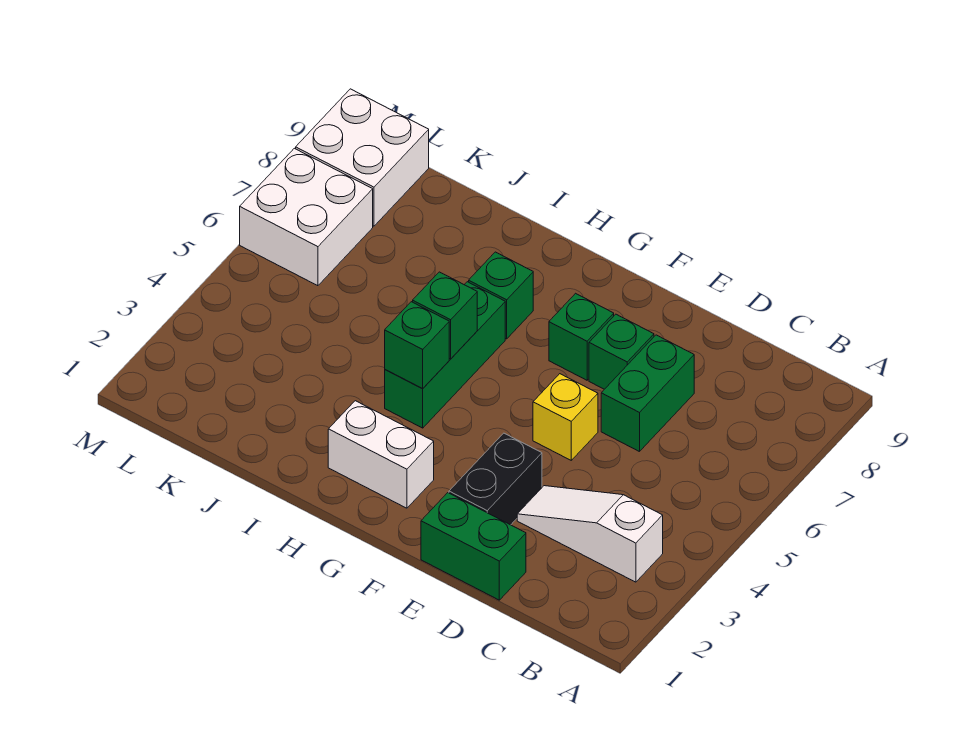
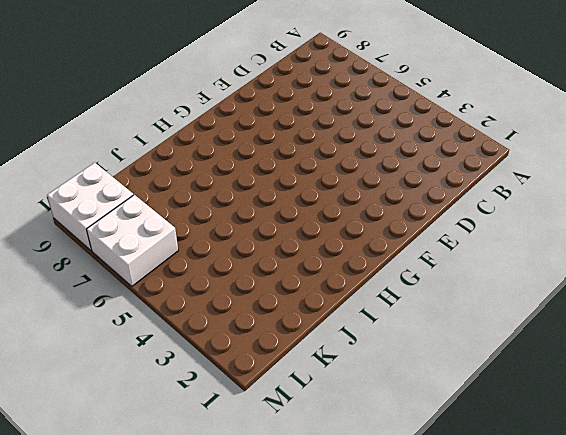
none -> white 1x3 slope [517,486,663,582]
none -> green 1x2 brick [421,493,526,600]
none -> green 1x2 brick [601,335,694,452]

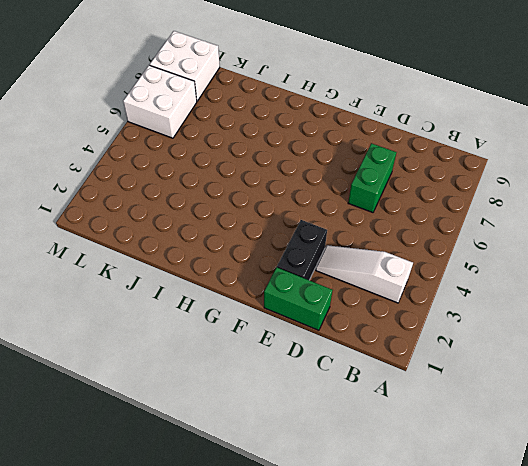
none -> yellow 1x1 brick [533,374,598,460]
none -> green 1x1 brick [589,314,654,389]
none -> green 1x1 brick [549,293,614,380]

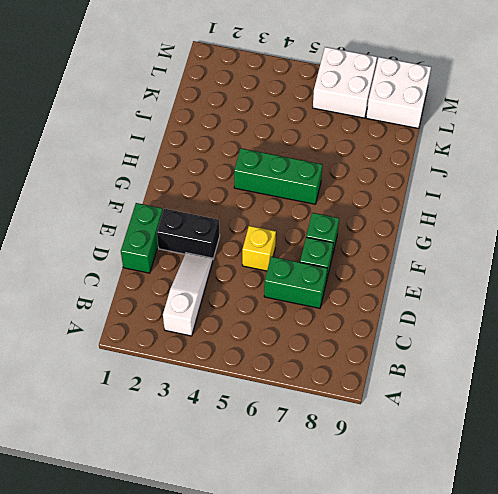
none -> white 1x2 brick [328,401,434,508]
none -> green 1x1 brick [469,252,533,339]
none -> green 1x1 brick [385,302,449,389]

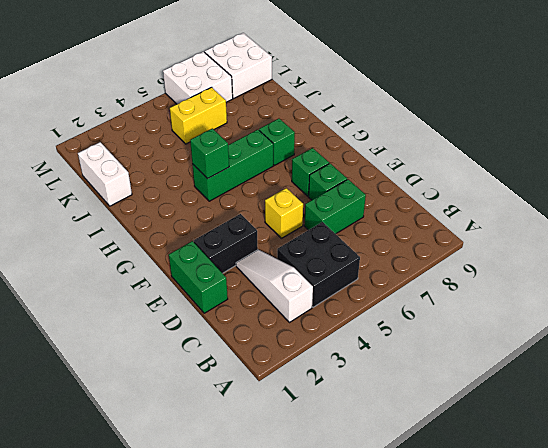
black 2x2 brick [277,222,360,307] -> none
white 1x2 brick [78,142,132,206] -> white 1x2 brick moved to [328,401,434,508]
yellow 1x2 brick [170,87,227,144] -> none
none -> green 1x1 brick [413,272,477,359]

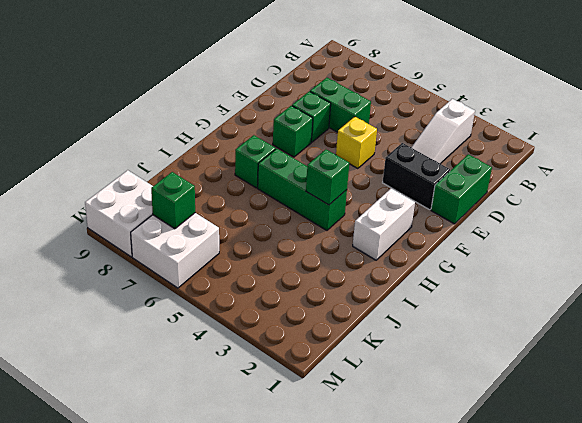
green 1x1 brick [151,172,195,229] -> green 1x1 brick moved to [413,272,477,359]

